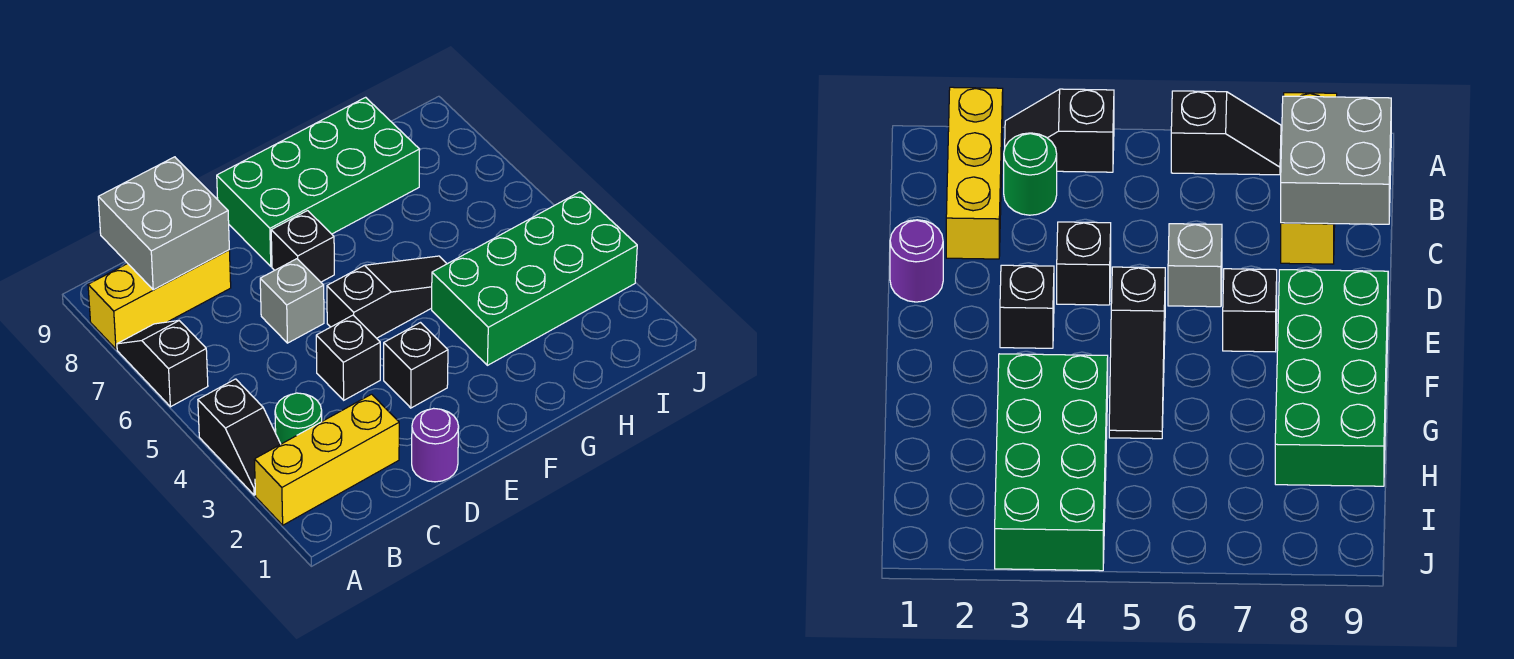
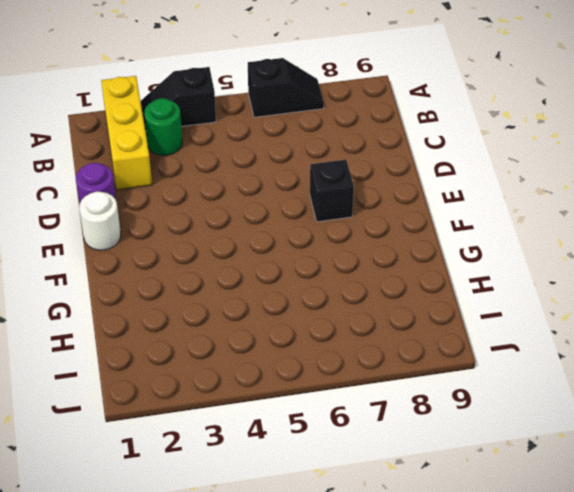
white 1x1 round brick [79,192,121,250] -> none
none -> yellow 1x3 brick [88,250,231,349]
none -> black 1x1 brick [316,315,380,400]
none -> grey 1x1 brick [260,259,324,343]

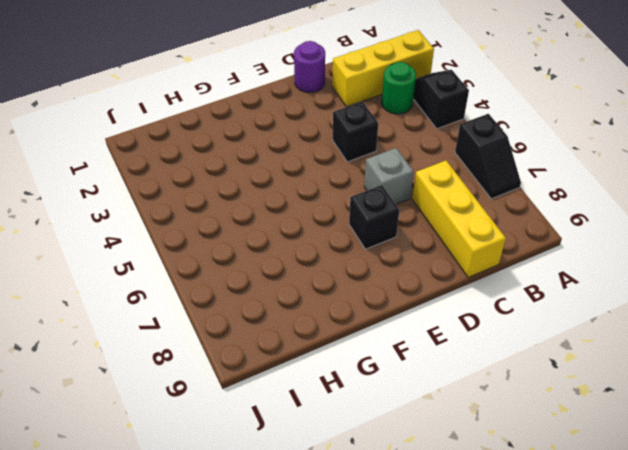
yellow 1x3 brick [412,161,506,278] -> yellow 1x3 brick turned to [88,250,231,349]
none -> black 1x1 brick [384,323,448,408]
none -> black 1x3 slope [327,256,447,338]
none -> green 2x4 brick [217,97,420,266]

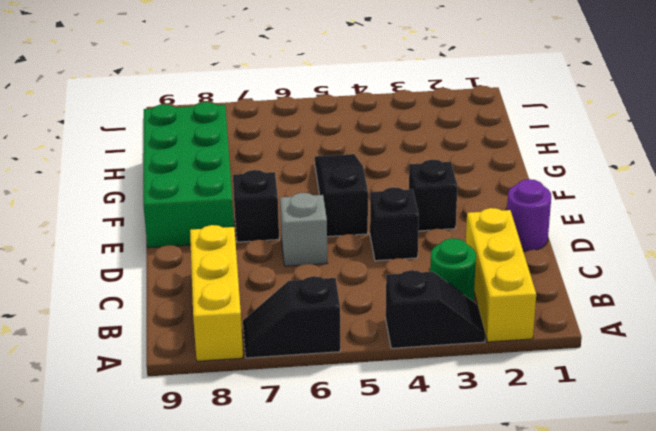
none -> green 2x4 brick [432,192,637,365]
none -> grey 2x2 brick [98,157,229,290]

